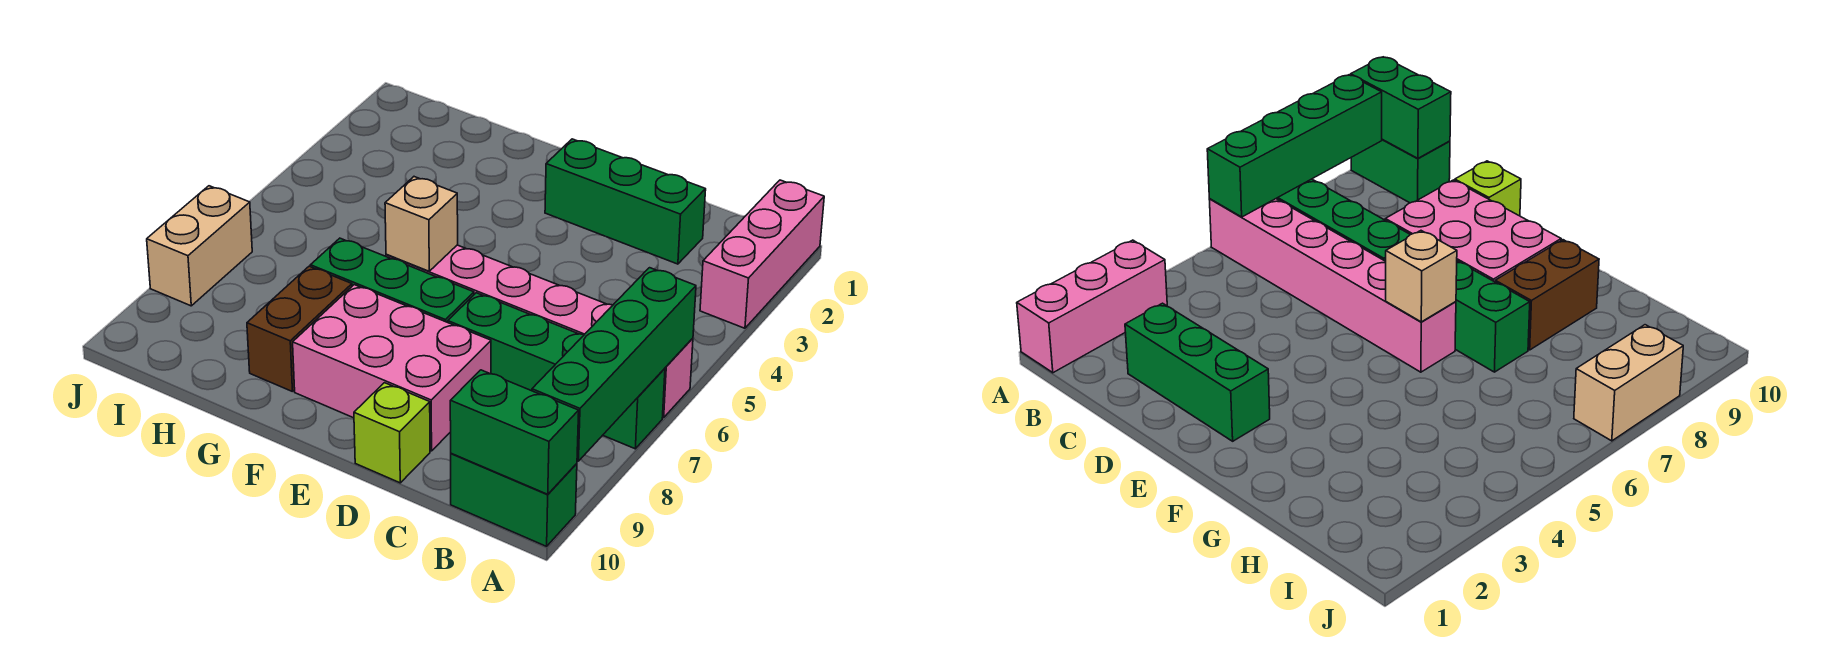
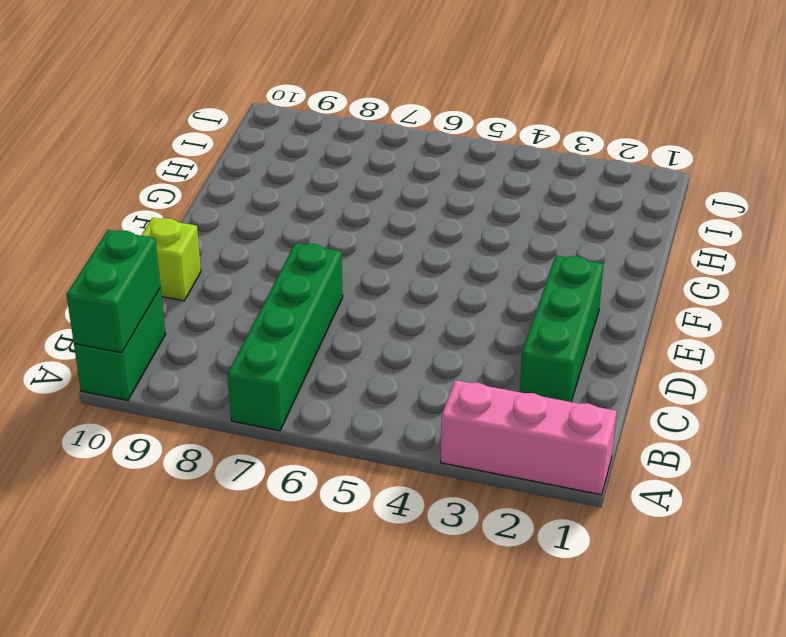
none -> pink 1x6 brick [386,245,693,418]
none -> pink 2x3 brick [293,285,491,451]
none -> green 1x3 brick [310,238,474,322]

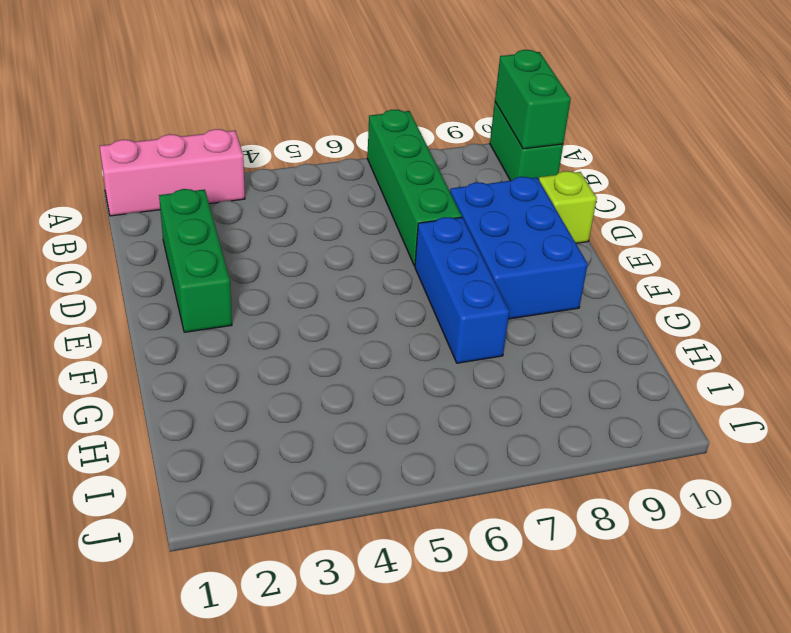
blue 2x3 brick [450,177,588,319] -> pink 2x3 brick [293,285,491,451]
blue 1x3 brick [415,217,509,363] -> green 1x3 brick [310,238,474,322]
none -> pink 1x6 brick [386,245,693,418]
none -> brown 1x2 brick [247,266,352,392]
none -> tan 1x2 brick [147,186,252,306]

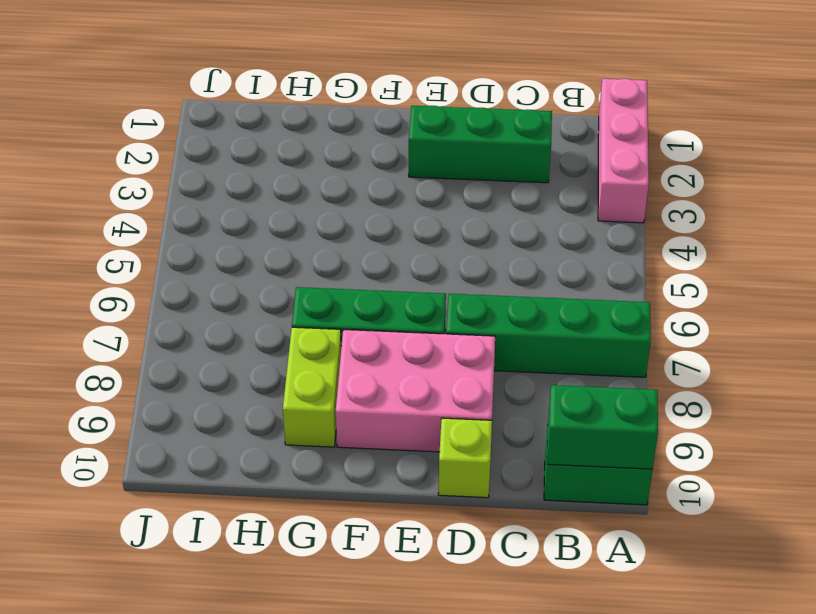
lime 1x2 brick [283,327,341,447] -> brown 1x2 brick [247,266,352,392]
none -> pink 1x6 brick [386,245,693,418]
none -> tan 1x2 brick [147,186,252,306]
none -> green 1x4 brick [532,268,696,461]

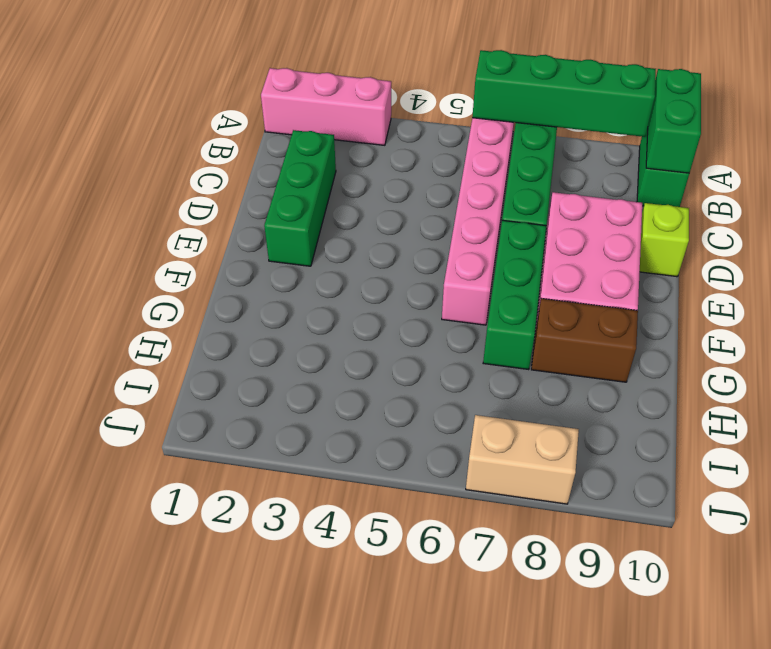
none -> tan 1x1 brick [385,177,458,271]

